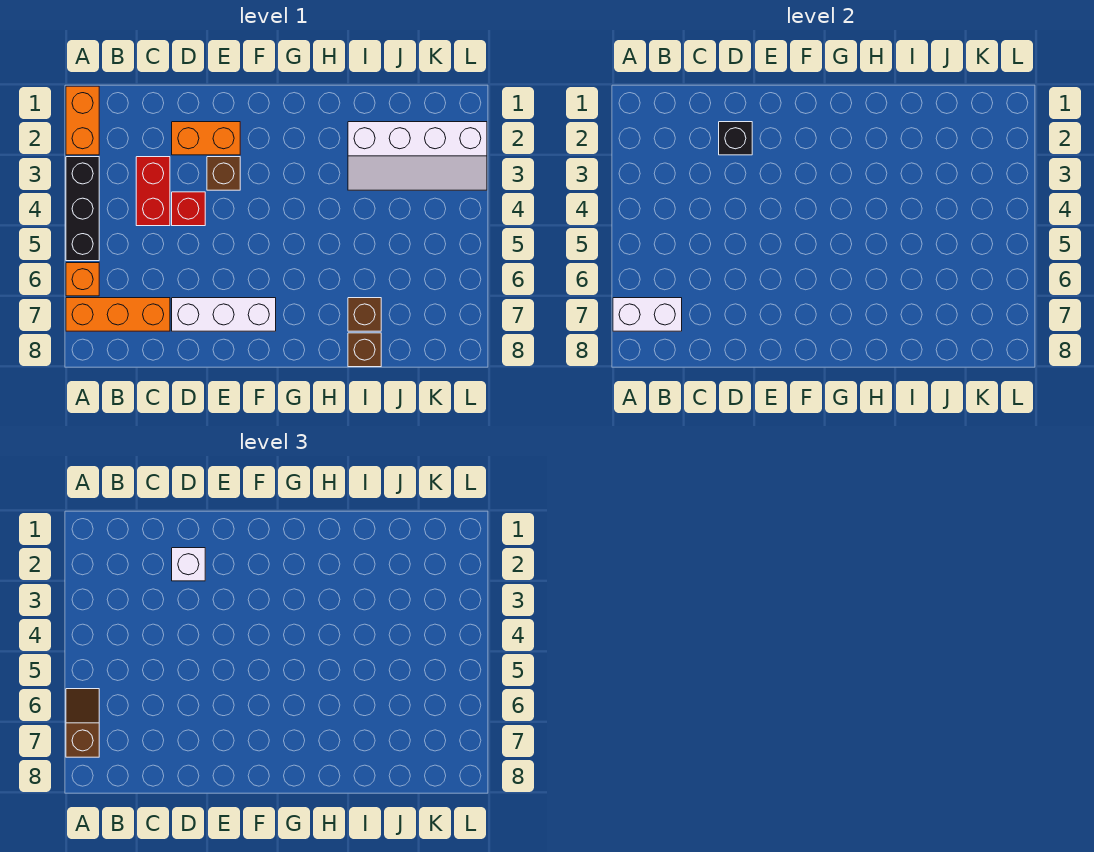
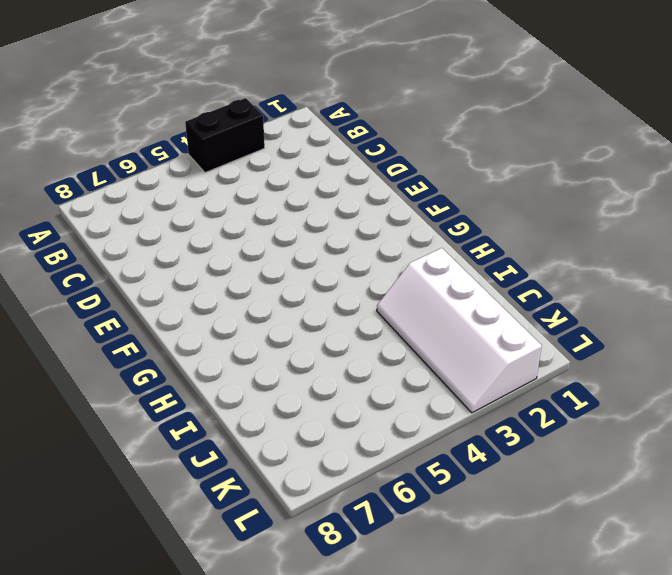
black 1x2 brick [185,98,265,173] -> black 1x3 brick [66,157,99,261]
none -> orange 1x2 brick [66,86,99,155]
none -> orange 1x1 brick [66,263,99,296]
none -> orange 1x3 brick [66,298,170,331]

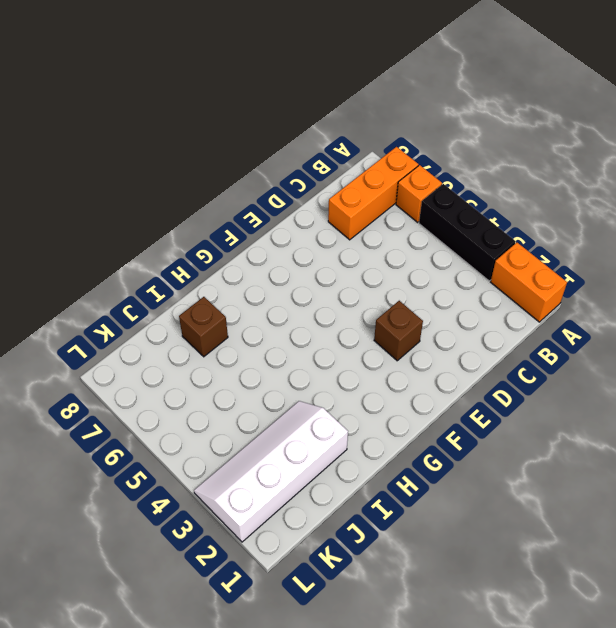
none -> red 1x2 brick [136,157,170,226]
none -> orange 1x2 brick [172,122,240,155]
none -> red 1x1 brick [172,192,205,226]

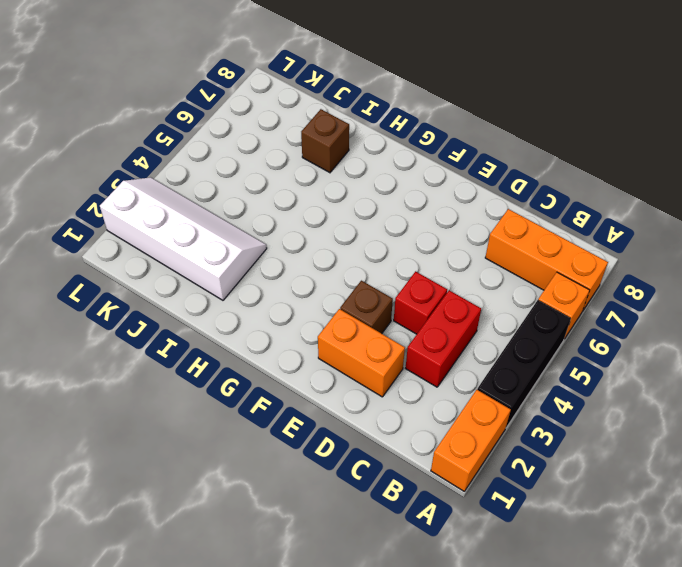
none -> white 1x3 brick [172,298,276,331]
none -> brown 1x1 brick [348,333,381,367]
none -> white 1x2 brick [613,298,682,331]

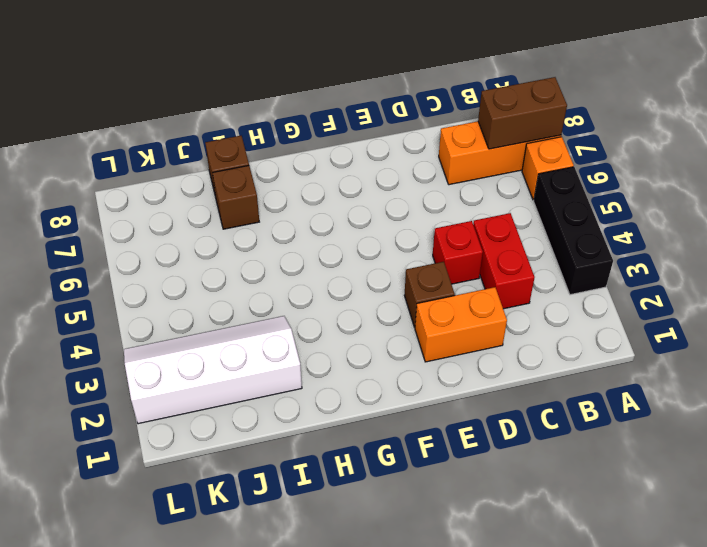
brown 1x2 brick [478,77,567,149] -> white 1x2 brick [613,298,682,331]
none -> orange 1x2 brick [66,86,99,155]
none -> white 1x3 brick [172,298,276,331]
none -> black 1x1 brick [719,122,752,155]

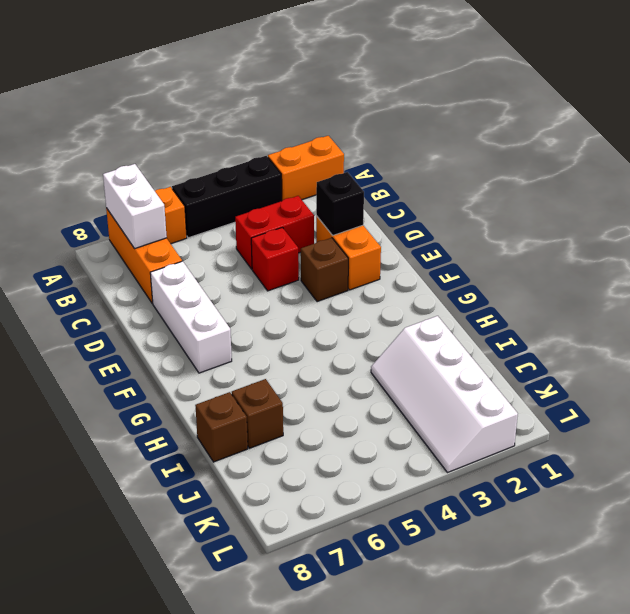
none -> brown 1x2 slope [66,689,99,757]
none -> white 1x1 brick [172,548,205,581]

